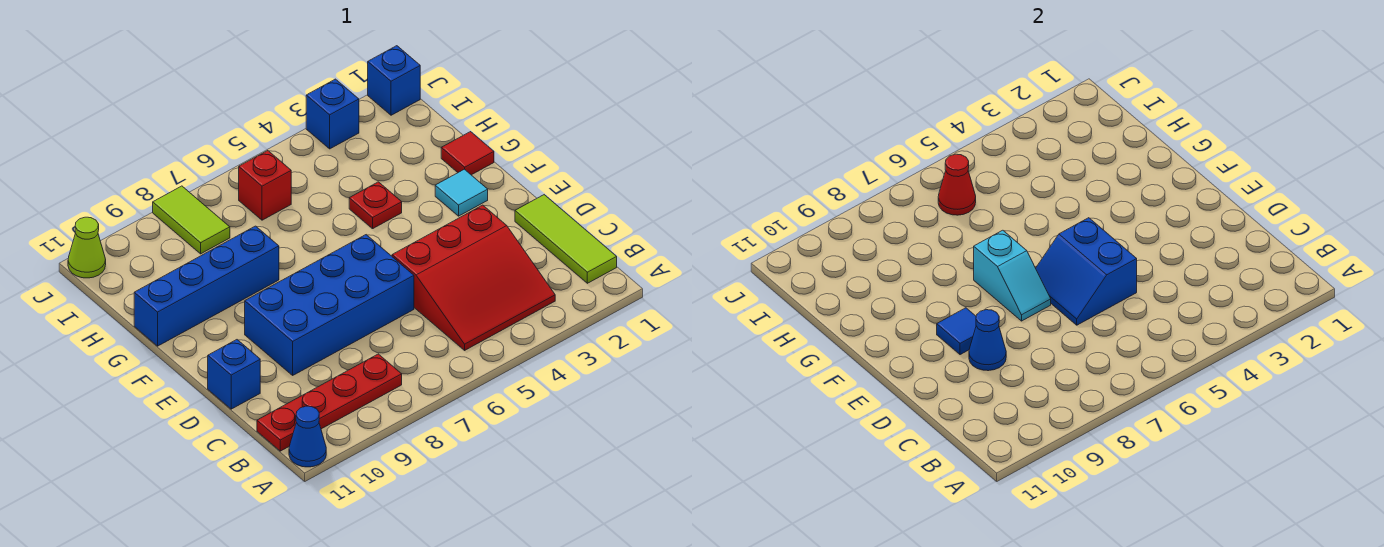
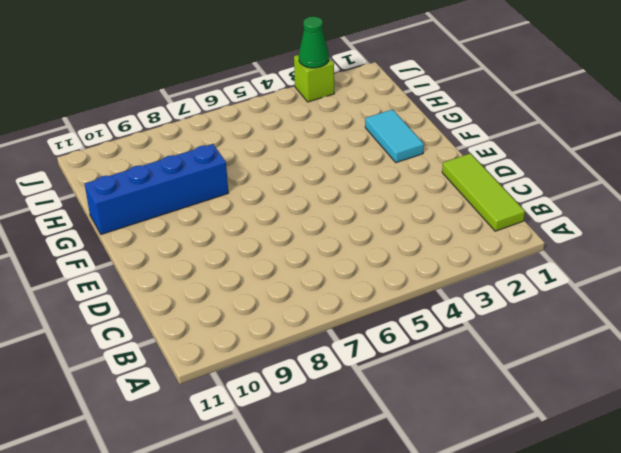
cyan 1x2 tile [365,110,424,163] -> cyan 1x1 tile [435,169,488,216]
lime 1x1 brick [294,55,334,102] -> blue 1x1 brick [306,79,359,149]
green 1x1 cone [299,16,329,68] -> none
none -> blue 1x1 cone [289,406,326,467]
none -> red 3x3 slope [392,205,555,350]
none -> red 1x4 plate [257,354,402,451]

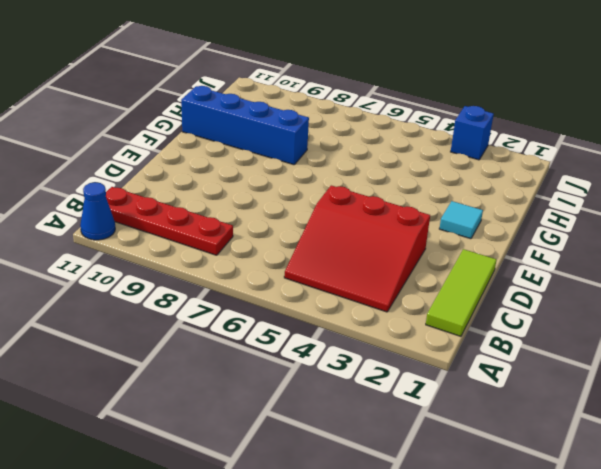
none -> blue 2x4 brick [245,235,414,375]
none -> blue 1x1 brick [208,340,260,409]
none -> red 1x1 tile [441,132,494,175]

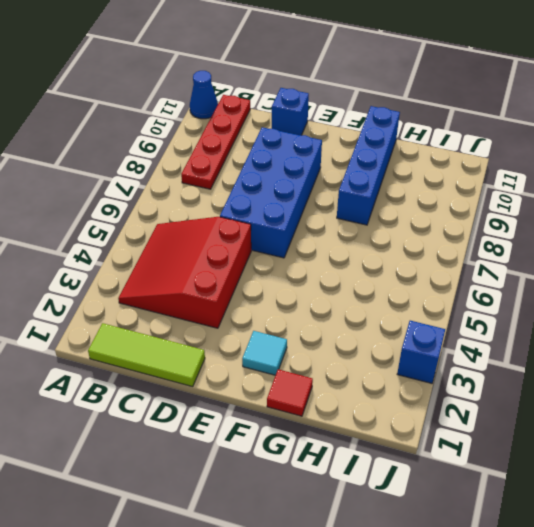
none -> red 1x1 plate [349,182,402,229]
none -> red 1x1 brick [239,151,291,220]
none -> lime 1x2 tile [153,186,230,254]

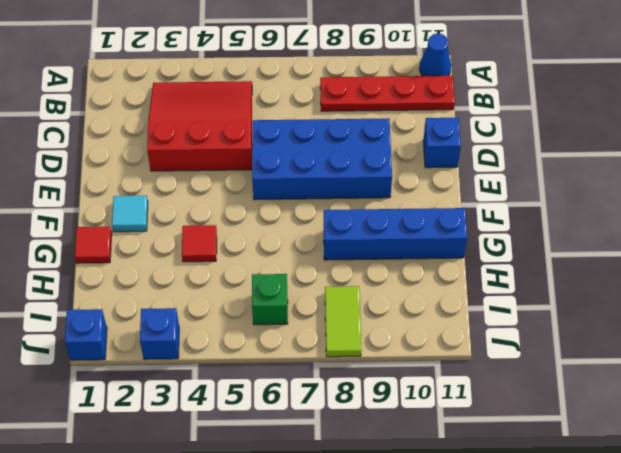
red 1x1 tile [182,225,217,262] -> red 1x1 plate [349,182,402,229]
green 1x1 brick [252,274,288,325] -> red 1x1 brick [239,151,291,220]
none -> lime 1x3 tile [515,195,617,283]
none -> lime 1x1 cone [68,217,106,278]
none -> blue 2x2 slope [1036,218,1137,325]

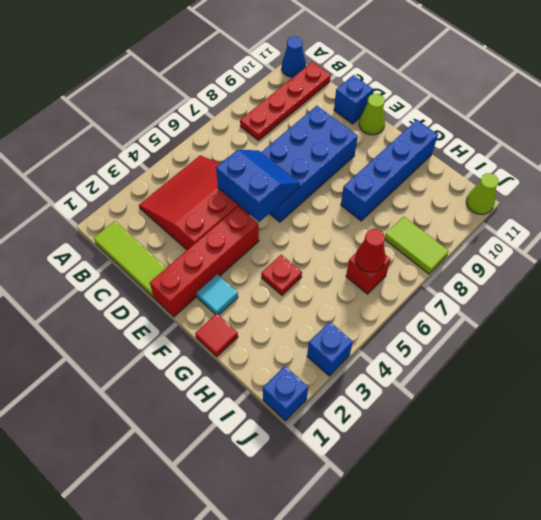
red 1x4 brick [150,207,259,317] -> none
lime 1x1 cone [359,94,385,135] -> none
none -> blue 1x1 cone [969,310,1006,371]
none -> cyan 1x2 slope [974,230,1051,321]
none -> blue 1x1 tile [937,308,976,355]

